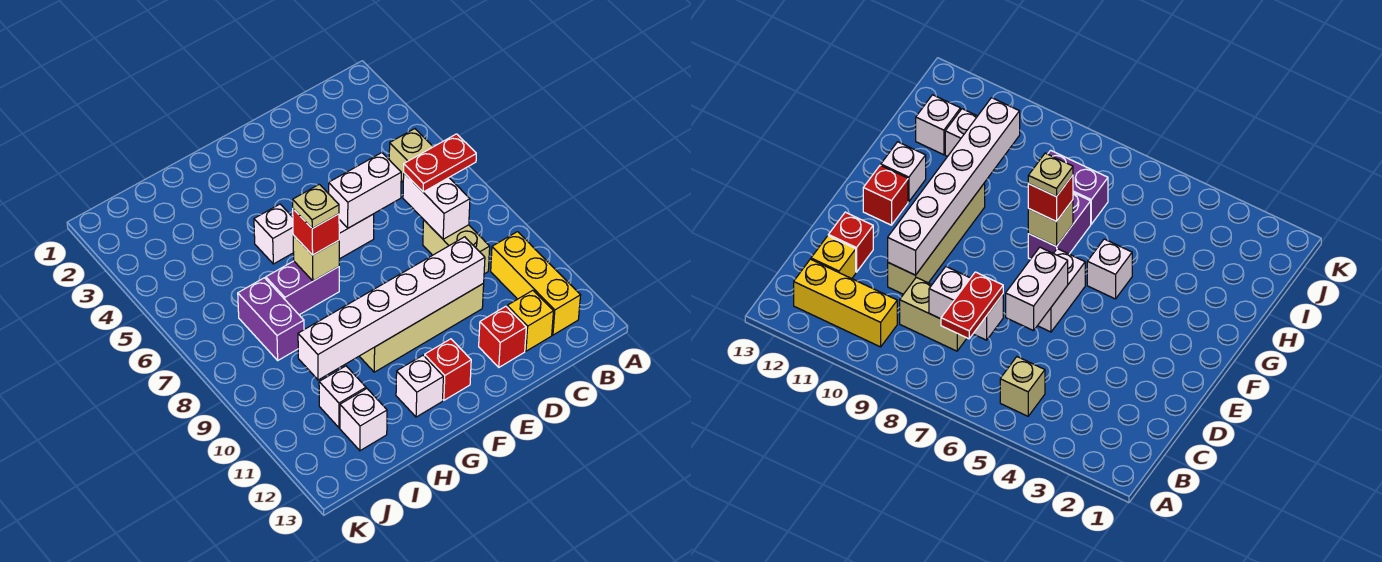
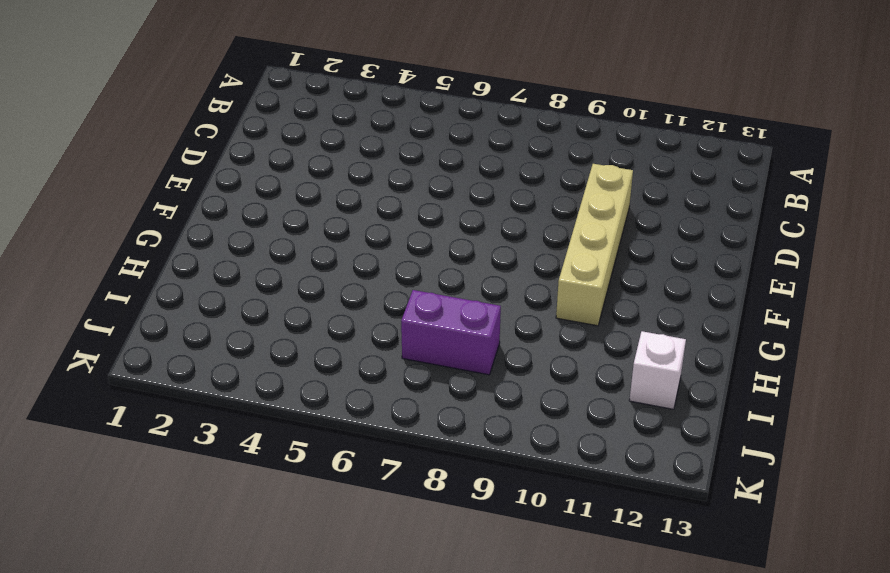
none -> tan 1x1 brick [389,129,433,182]
none -> yellow 1x3 brick [491,232,581,335]
none -> tan 1x2 brick [423,220,490,274]

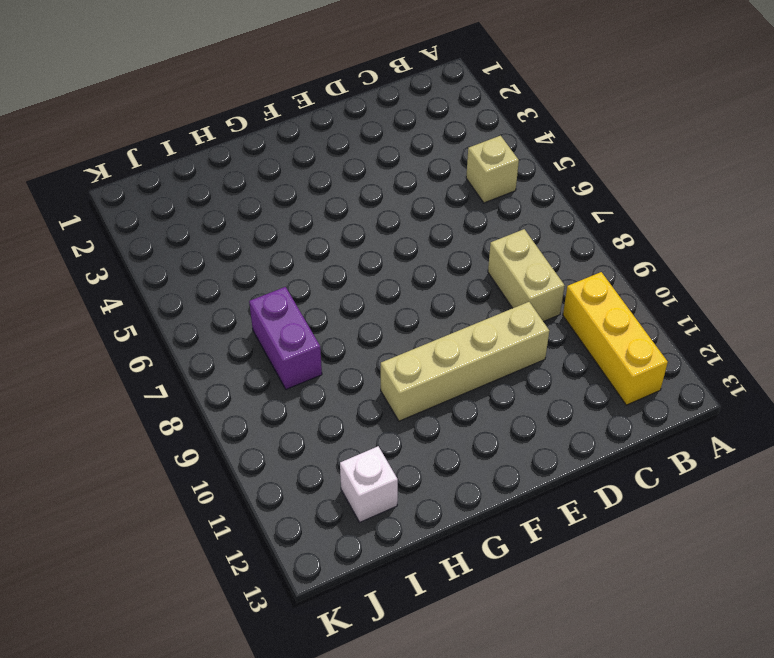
none -> yellow 1x1 brick [507,290,554,351]
none -> red 1x1 brick [479,306,526,367]
none -> white 1x2 brick [339,214,374,259]

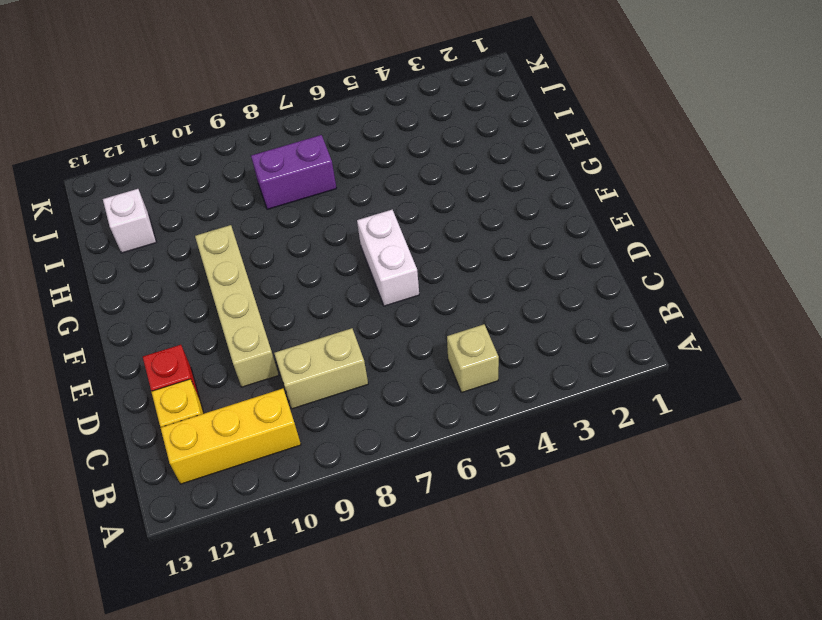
none -> red 1x1 brick [425,339,471,400]
none -> white 1x1 brick [254,204,294,264]
none -> purple 1x2 brick [266,261,339,315]

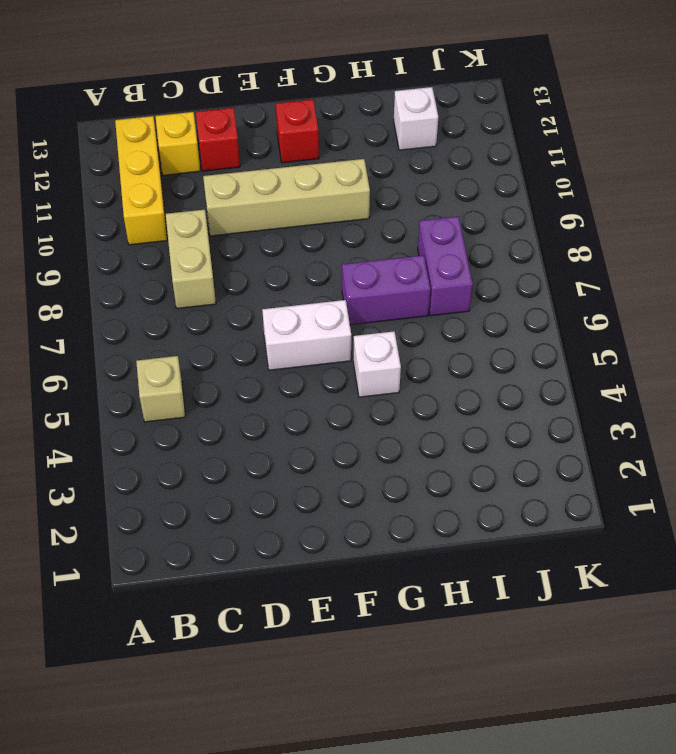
none -> white 1x1 brick [396,355,443,417]
none -> white 1x1 brick [319,366,366,428]
none -> white 1x2 brick [403,173,470,239]

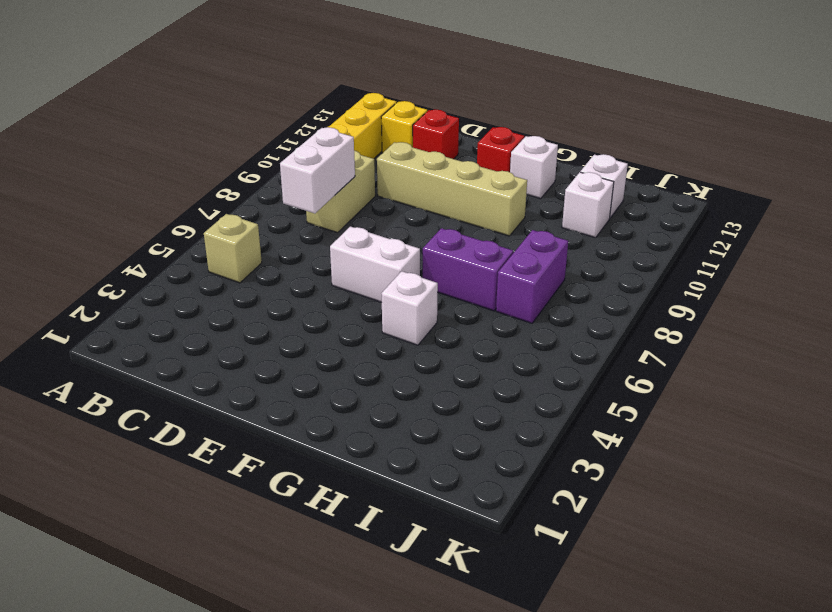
none -> white 1x2 brick [329,153,401,228]
none -> white 1x6 brick [298,237,485,380]
none -> tan 1x1 brick [293,235,339,281]

